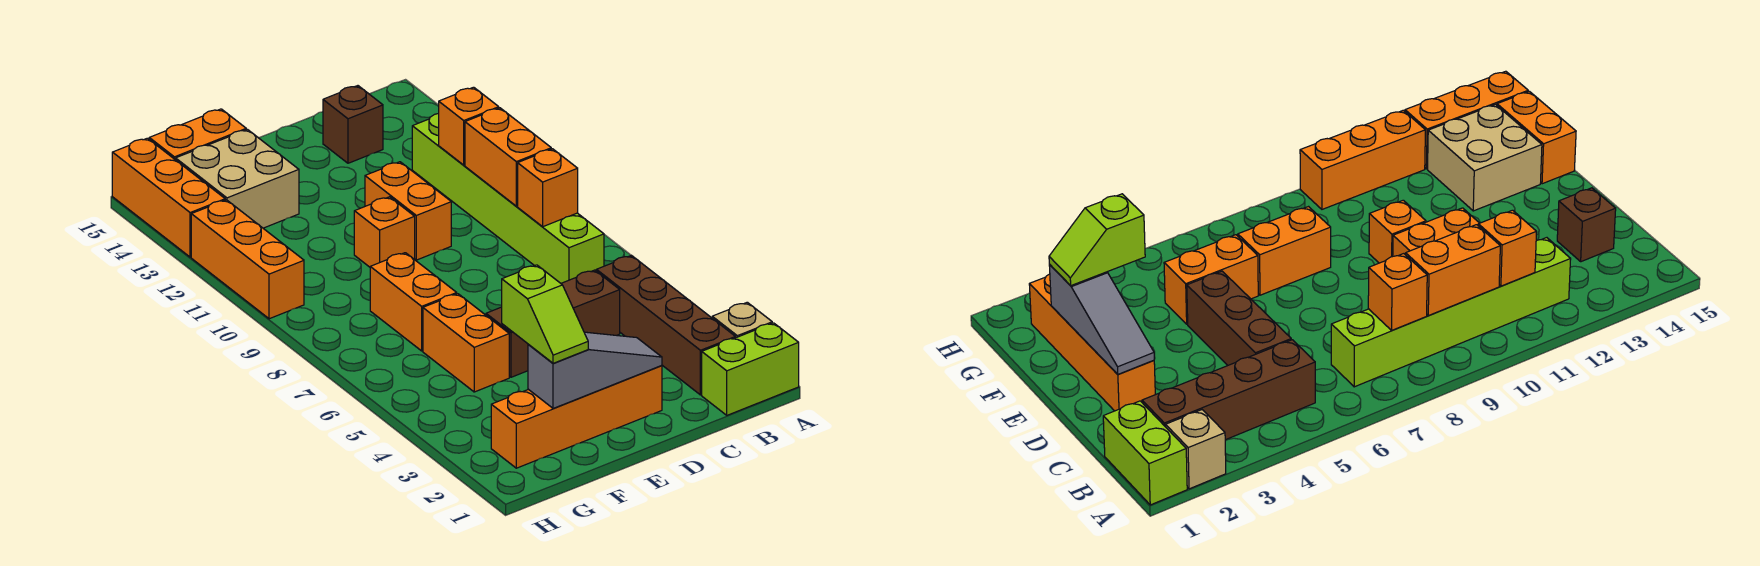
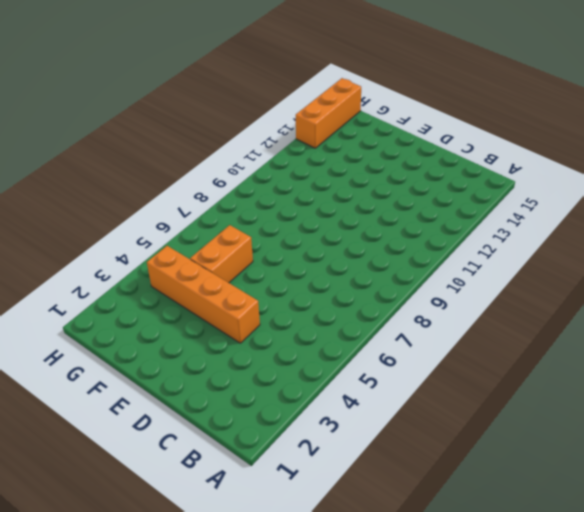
orange 1x4 brick [147,246,260,343] -> orange 1x4 brick moved to [491,366,662,468]
none -> lime 1x2 brick [702,323,799,415]
none -> tan 1x1 brick [712,302,772,338]
none -> brown 1x4 brick [596,255,736,395]

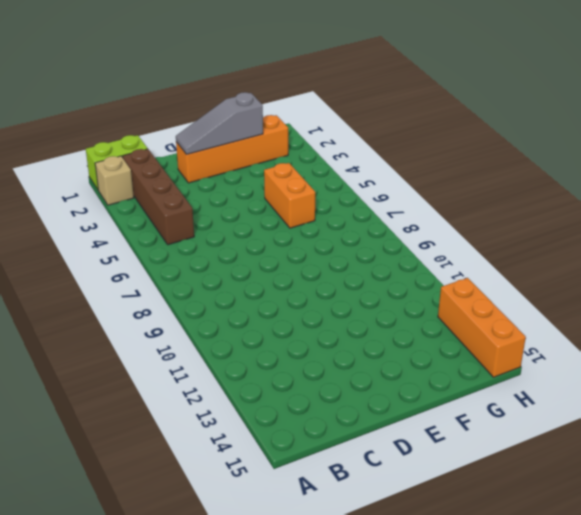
none -> lime 1x6 brick [412,114,604,283]
none -> brown 1x3 brick [486,270,620,377]
none -> brown 1x1 brick [323,86,383,163]

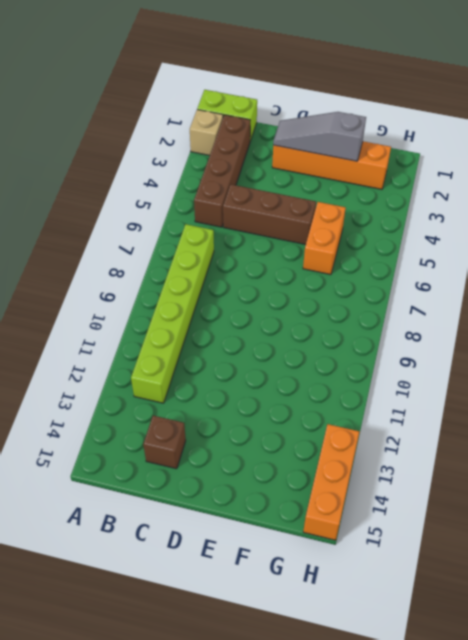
none -> orange 1x2 brick [365,162,451,260]
none -> orange 1x1 brick [354,197,415,267]
none -> orange 1x2 brick [370,253,457,351]

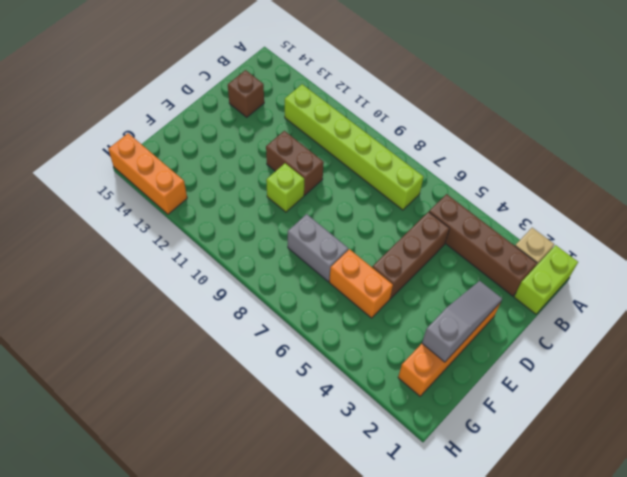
brown 1x2 brick [266,131,324,195] -> orange 1x2 brick [365,162,451,260]
lime 1x1 brick [266,163,304,212] -> orange 1x1 brick [354,197,415,267]
grey 1x2 brick [288,214,348,281] -> orange 1x2 brick [370,253,457,351]
none -> tan 2x2 brick [176,129,299,228]
none -> orange 1x2 brick [149,109,246,160]
none -> orange 1x3 brick [191,200,304,319]

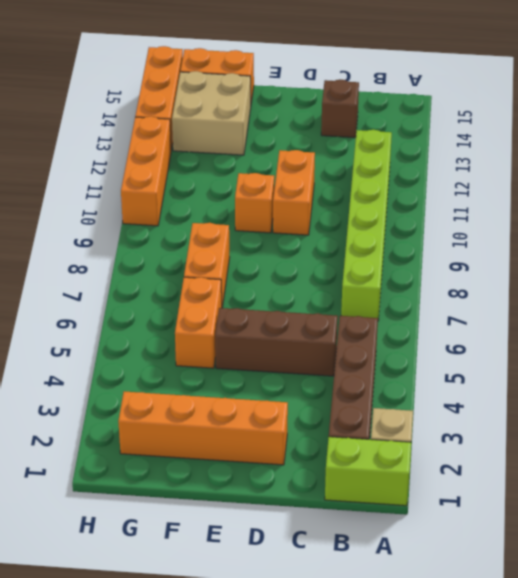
none -> orange 1x1 brick [518,149,578,227]
none -> orange 1x2 brick [465,108,551,206]
none -> orange 1x1 brick [438,87,499,165]

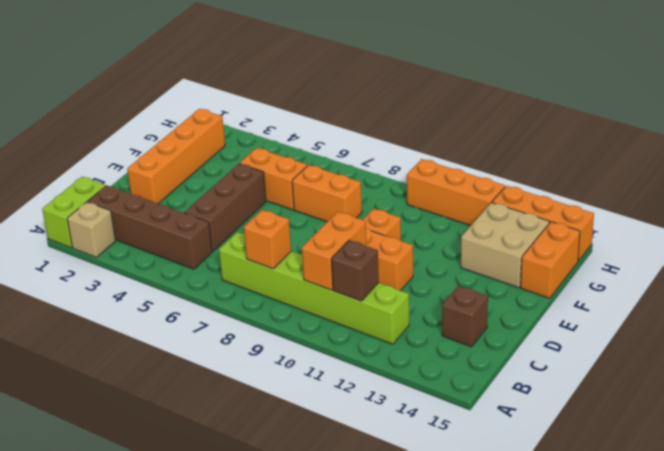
orange 1x2 brick [302,212,366,290] -> orange 1x2 brick turned to [465,108,551,206]
brown 1x1 brick [331,240,379,301] -> orange 1x1 brick [438,87,499,165]
none -> grey 1x3 slope [528,332,662,408]
none -> lime 1x2 slope [502,265,588,363]

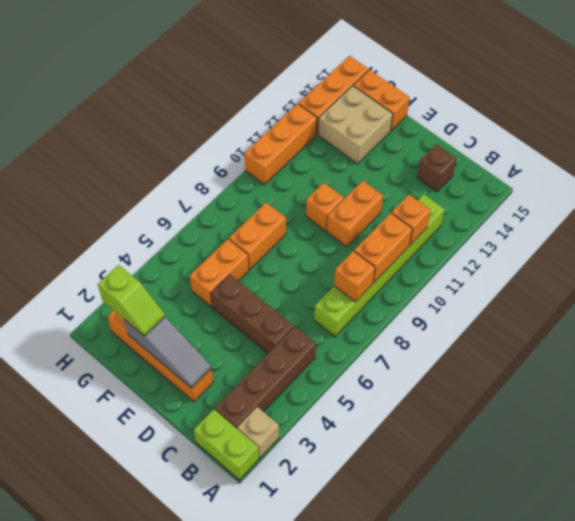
lime 1x2 slope [98,265,165,336] -> lime 1x2 slope turned to [502,265,588,363]

